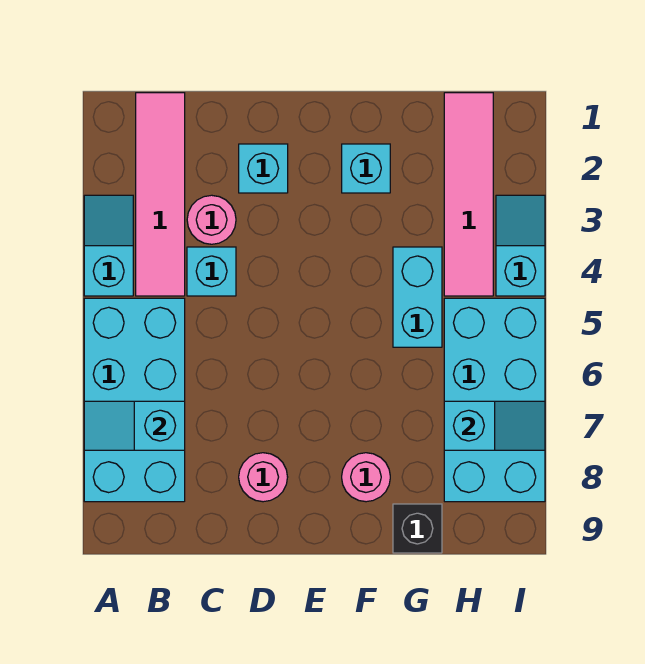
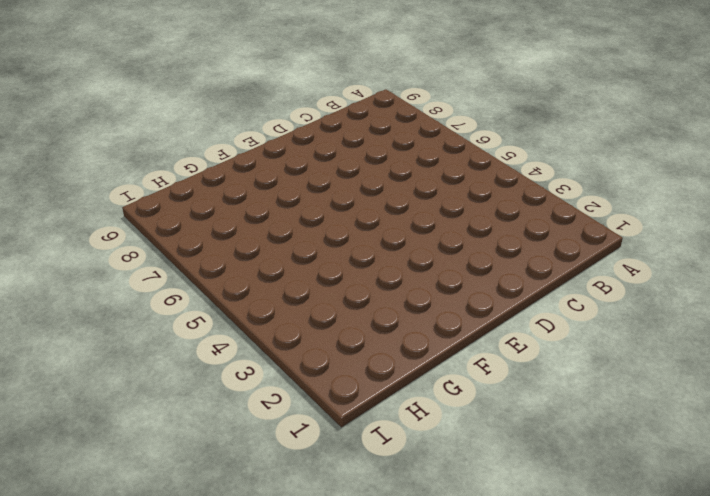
none -> cyan 1x2 slope [84,195,133,296]
none -> cyan 2x4 brick [84,298,185,502]
none -> pink 1x4 tile [136,93,185,296]

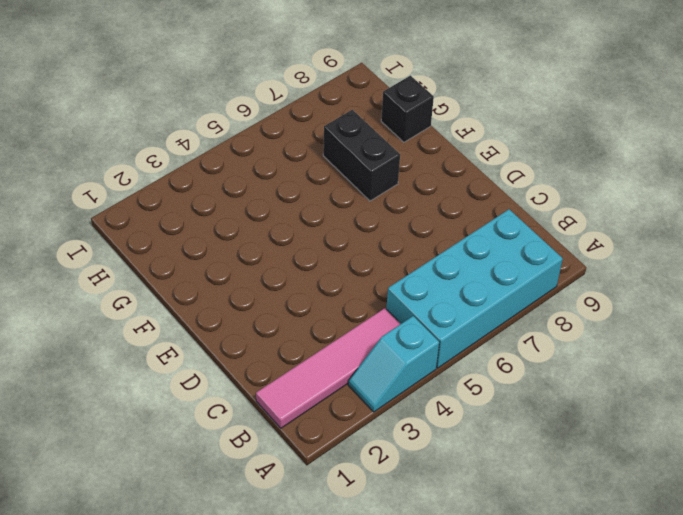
black 1x2 brick [323,110,400,201] -> none
none -> pink 1x1 round brick [187,195,236,244]
none -> cyan 1x1 brick [187,247,236,296]
none -> cyan 1x1 brick [239,144,288,193]

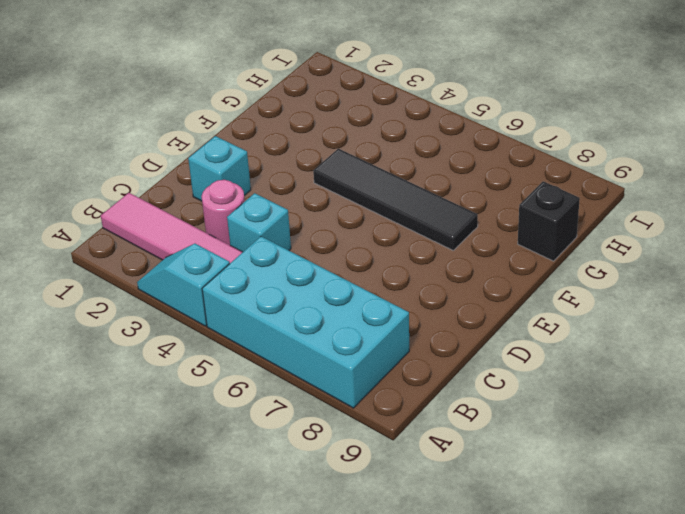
black 1x4 tile [313,149,478,250] -> none
none -> pink 1x1 round brick [239,453,288,502]
none -> cyan 1x1 brick [342,144,390,193]
none -> pink 1x1 round brick [342,453,390,502]

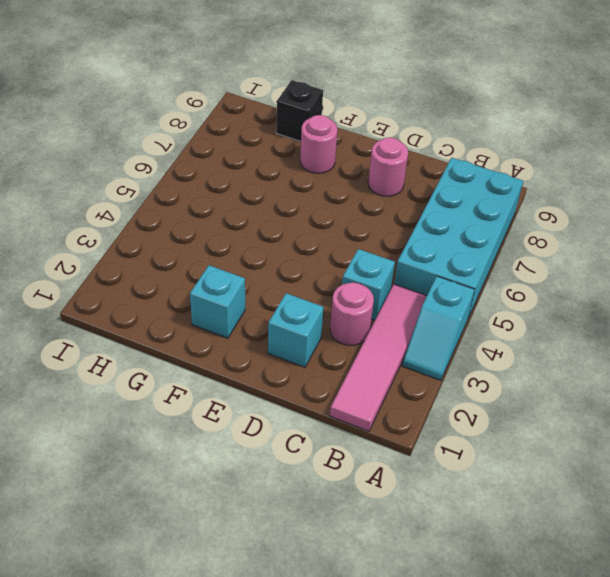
none -> cyan 1x2 brick [393,247,442,347]
none -> pink 1x4 tile [444,93,493,296]
none -> cyan 2x4 brick [444,298,545,502]

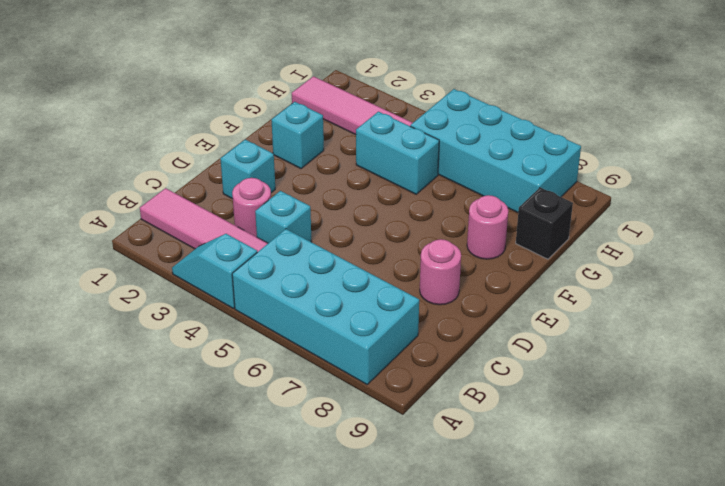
none -> cyan 1x2 slope [496,195,545,296]
none -> cyan 1x2 slope [84,401,185,450]
none -> cyan 1x2 slope [444,401,545,450]

